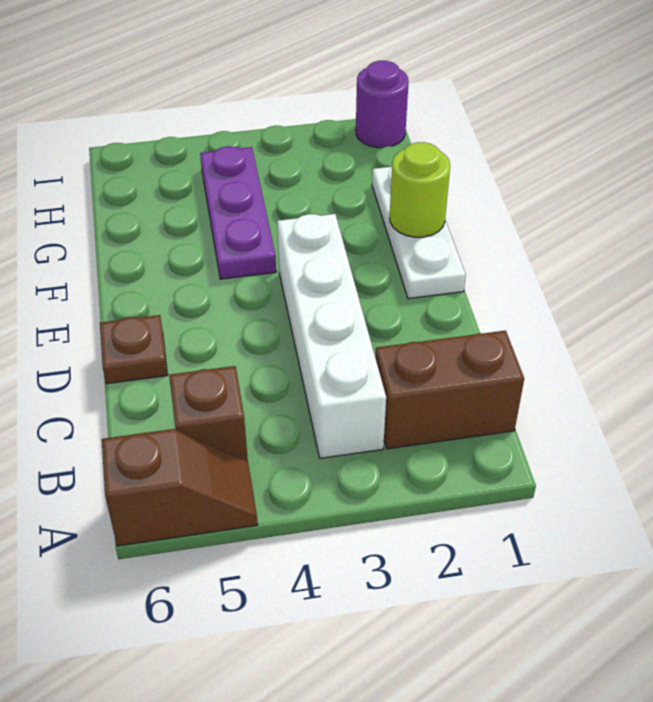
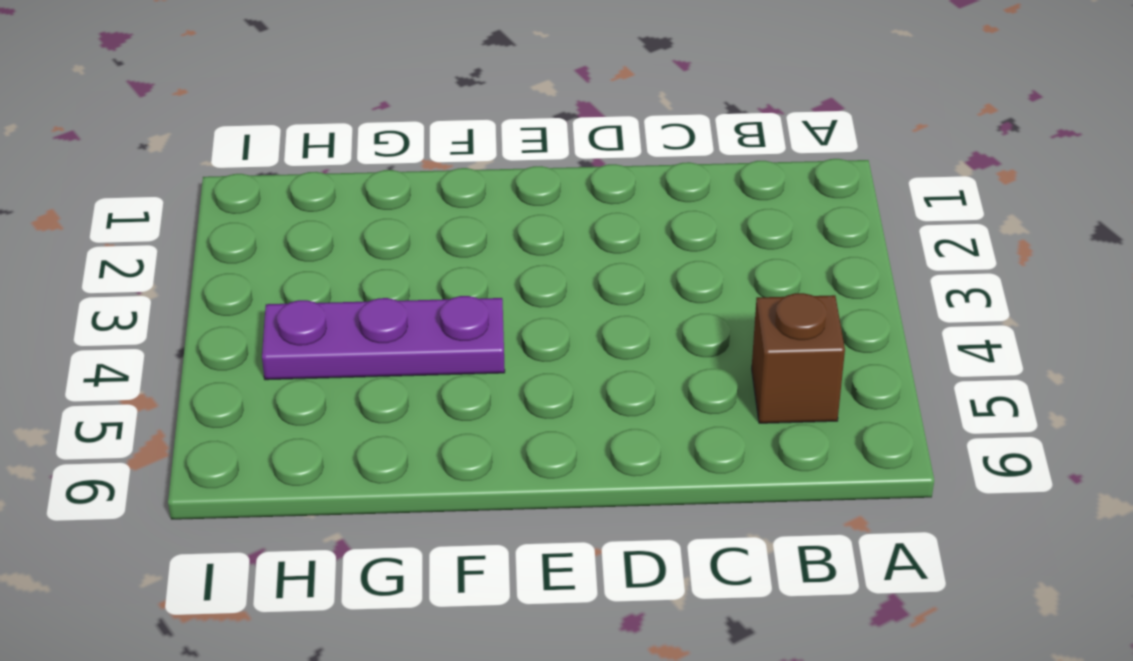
none -> brown 1x2 slope [102,429,258,546]
none -> brown 1x2 brick [375,331,524,449]

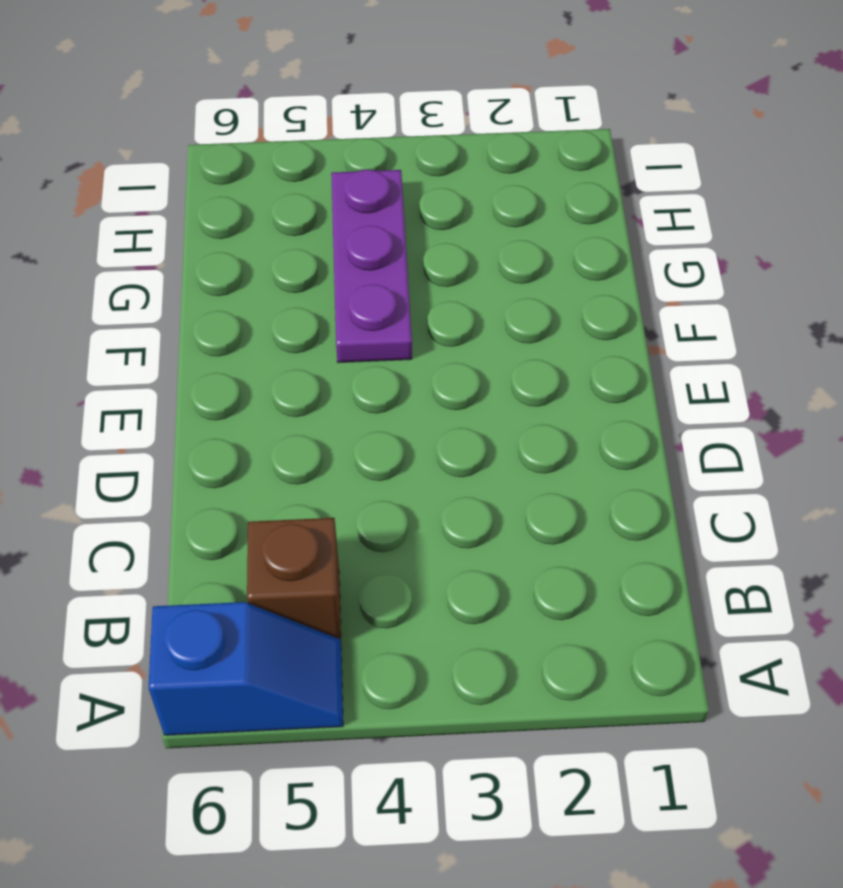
blue 1x2 slope [149,602,343,735] -> brown 1x2 slope [102,429,258,546]
none -> brown 1x2 brick [375,331,524,449]
none -> white 1x4 brick [277,214,386,458]

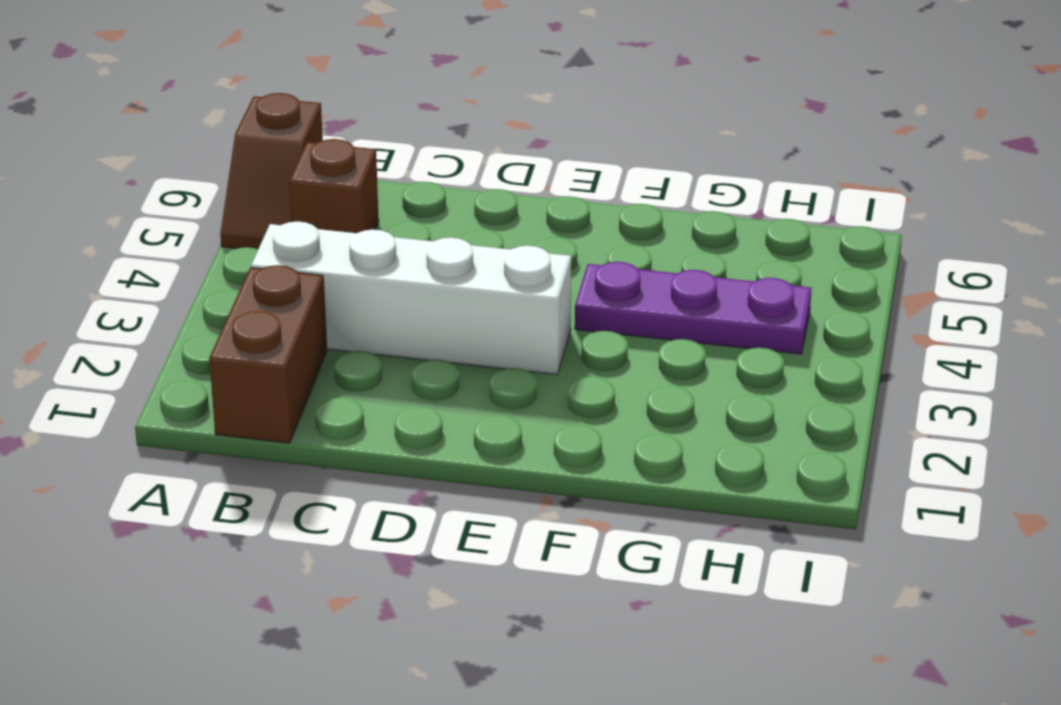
none -> brown 1x1 plate [100,315,168,384]
none -> white 1x3 plate [372,166,466,299]

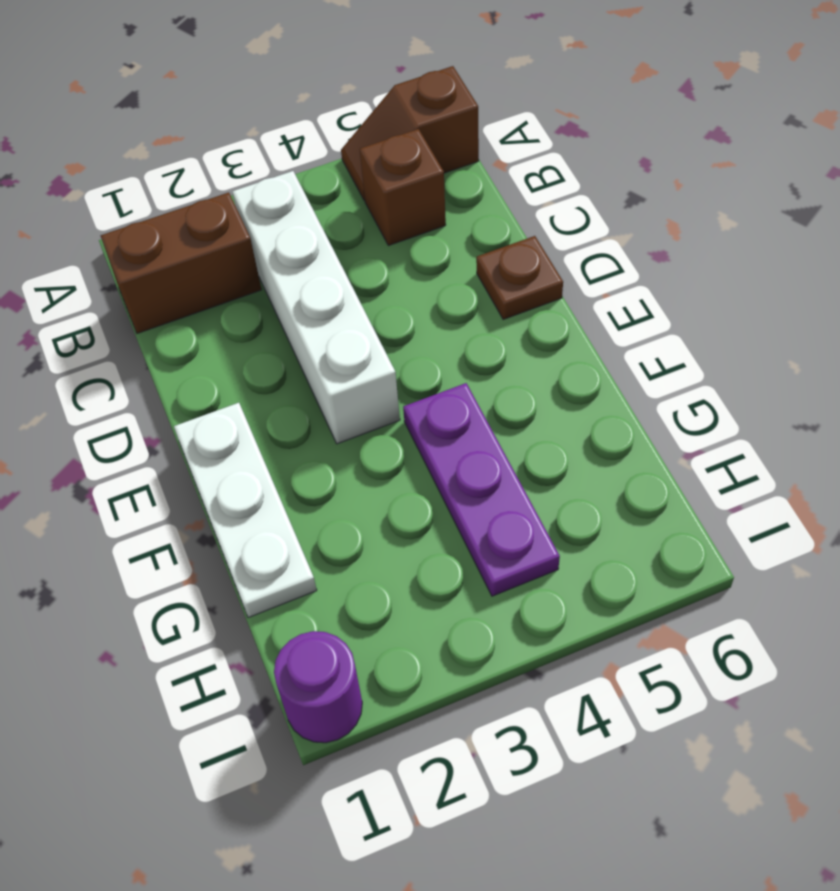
none -> lime 1x1 round brick [390,142,450,237]

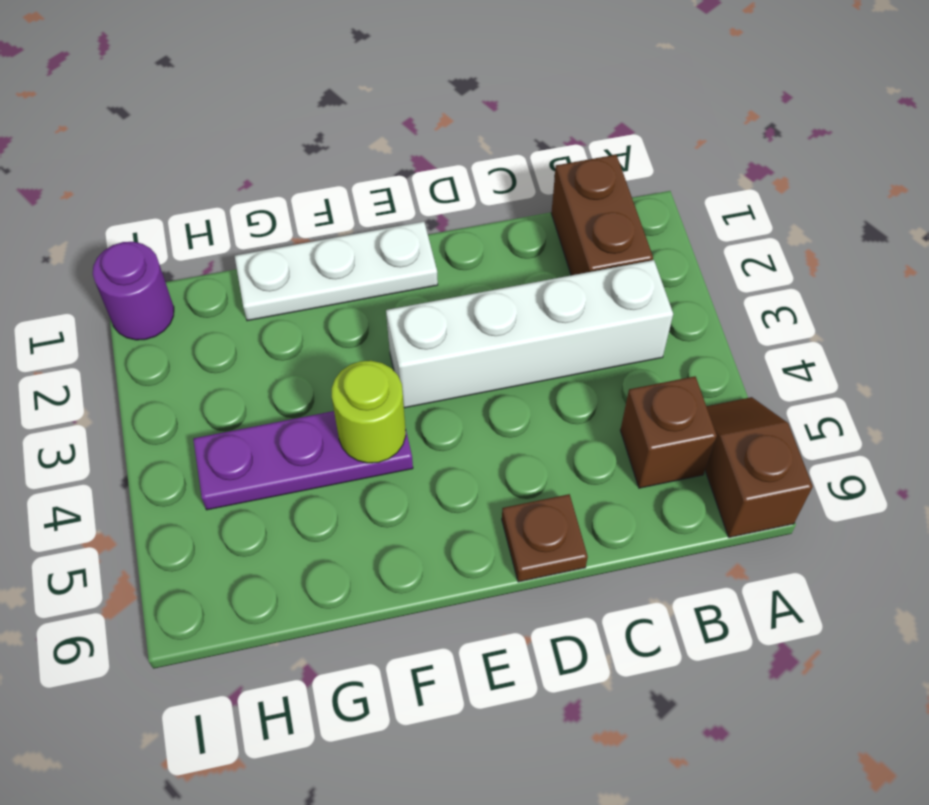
lime 1x1 round brick [332,361,406,463] -> lime 1x1 round brick moved to [390,142,450,237]

